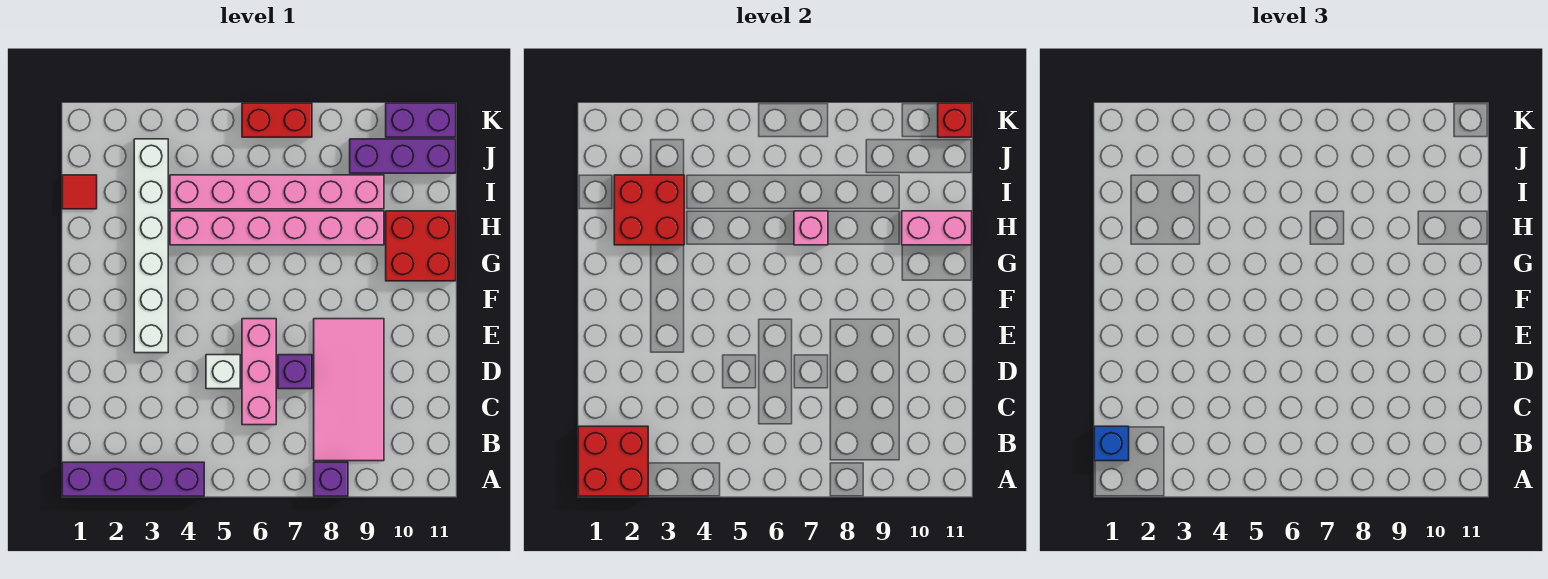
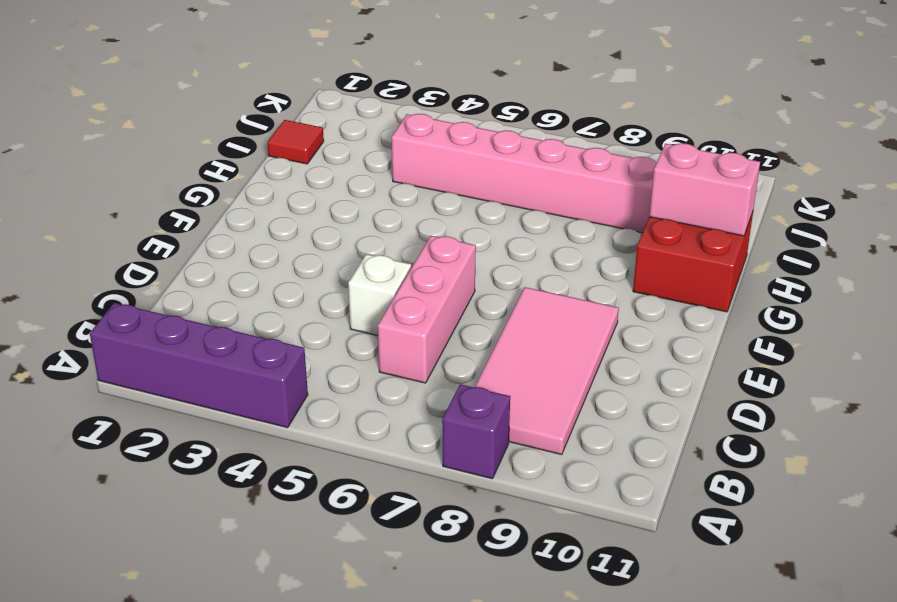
none -> purple 1x1 brick [278,355,312,389]
none -> white 1x6 brick [134,139,168,353]
none -> pink 1x6 brick [170,211,384,245]

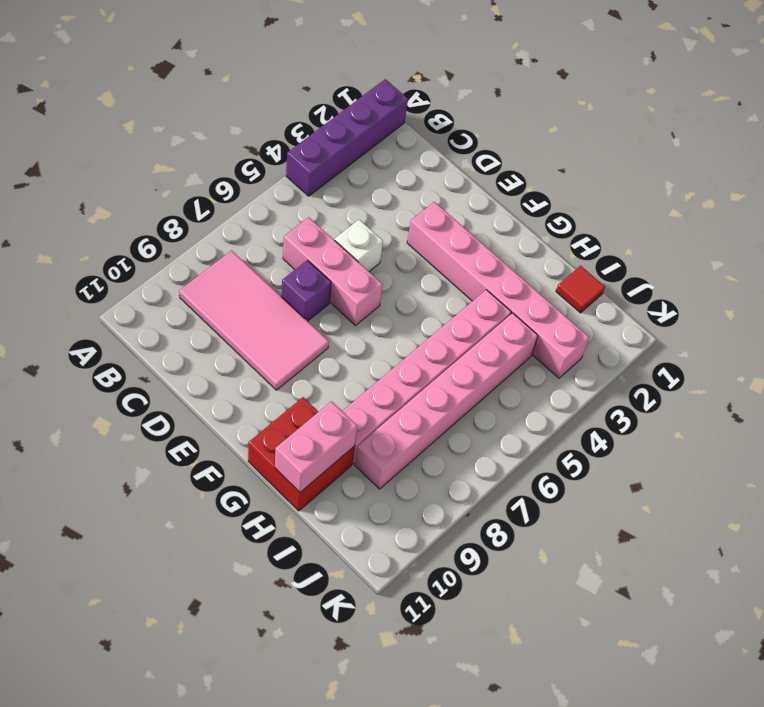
pink 1x6 brick [407,202,589,378] -> white 1x6 brick [134,139,168,353]
none -> purple 1x1 brick [314,462,348,496]
none -> purple 1x3 brick [350,139,456,173]
none -> red 1x2 brick [242,103,312,137]

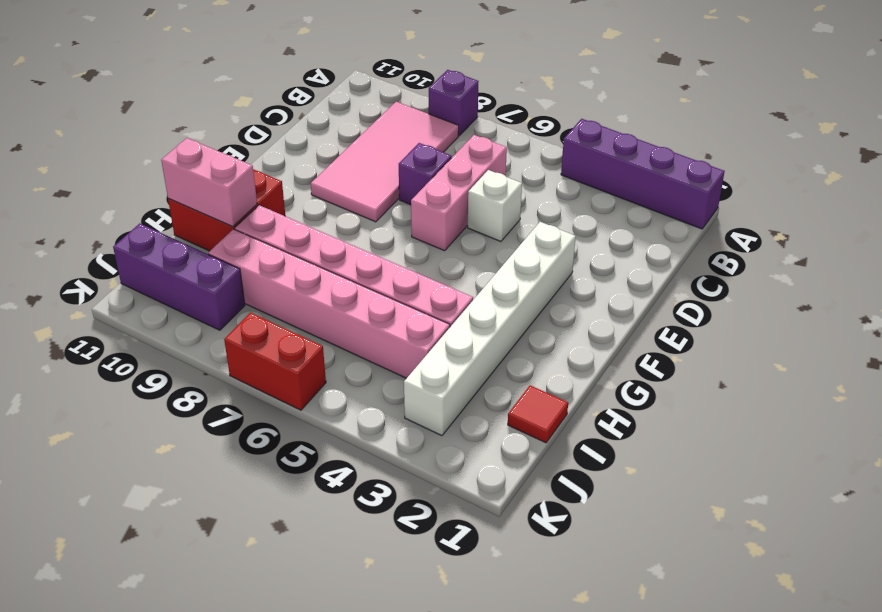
none -> purple 1x2 brick [386,103,456,137]
none -> red 2x2 brick [578,426,648,496]
none -> red 2x2 brick [614,175,684,245]

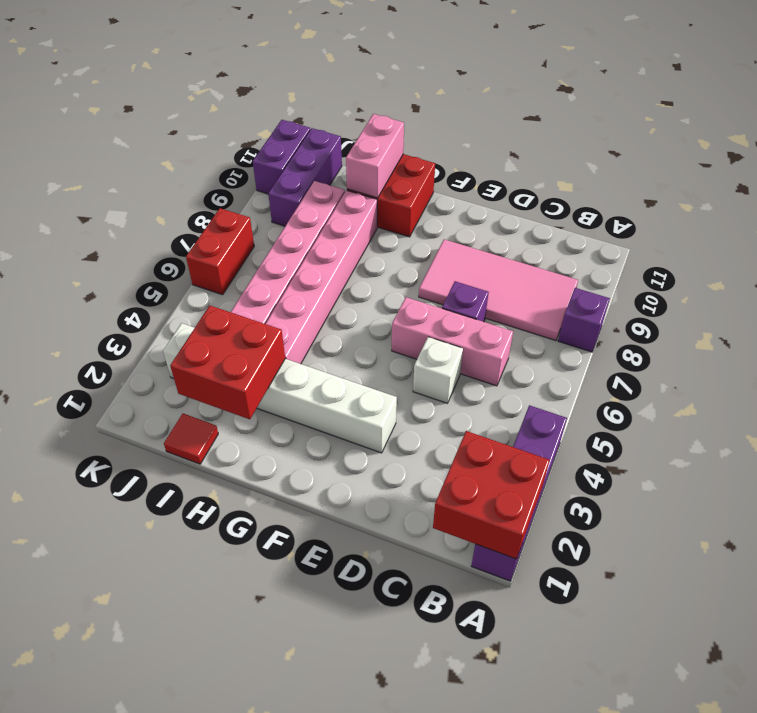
none -> pink 1x1 brick [794,211,828,245]
none -> red 1x1 brick [938,103,972,137]
none -> blue 1x1 brick [1094,426,1129,461]

